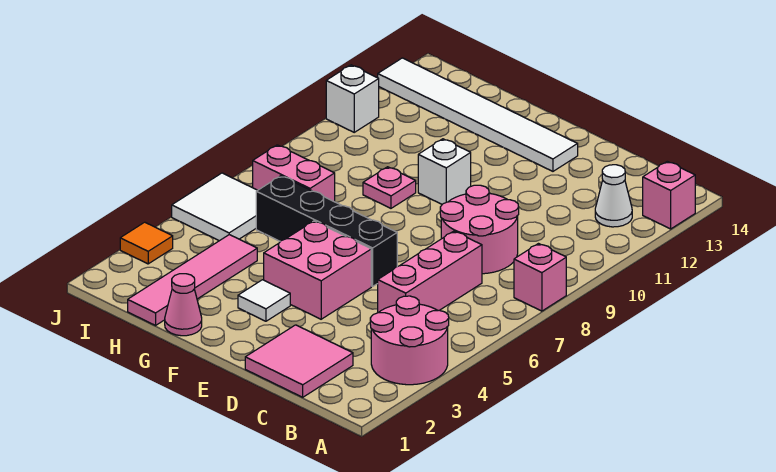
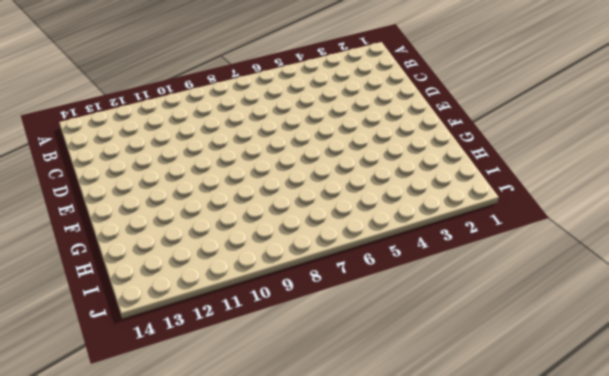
none -> pink 2x2 round brick [370,296,449,385]
none -> pink 1x1 brick [514,244,566,311]
none -> pink 1x1 brick [643,161,695,229]

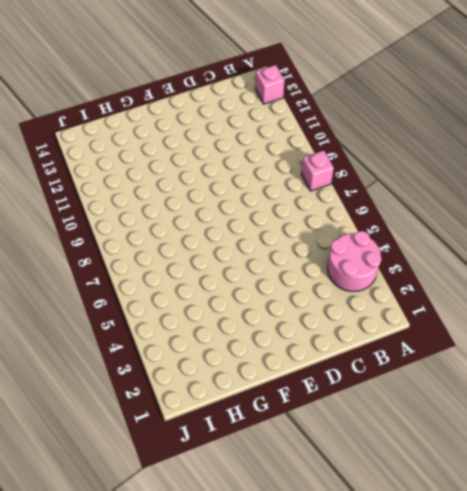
none -> white 1x1 cone [595,165,632,227]
none -> pink 2x2 tile [245,325,353,397]
none -> pink 1x3 brick [378,231,482,313]

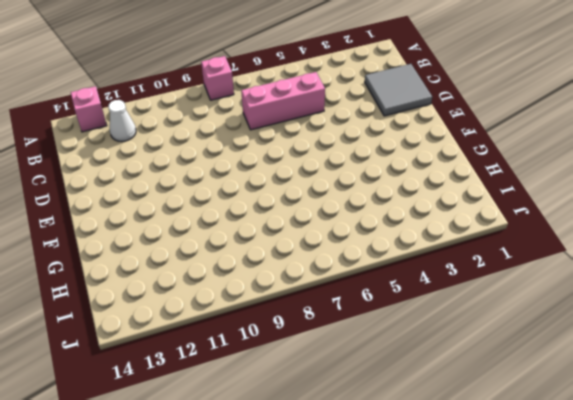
grey 2x2 tile [365,64,432,116] -> pink 2x2 tile [245,325,353,397]
none -> pink 2x2 round brick [370,296,449,385]
none -> pink 2x2 round brick [440,185,519,274]
none -> pink 2x2 brick [264,221,371,319]

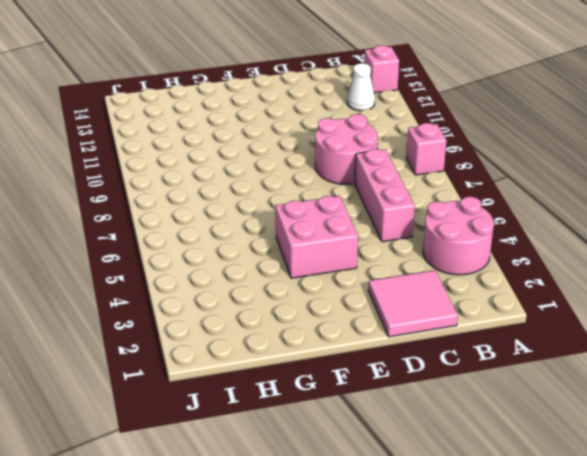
none -> black 1x4 brick [256,176,397,286]
none -> white 1x6 tile [378,58,578,171]
none -> white 1x1 tile [238,280,290,321]

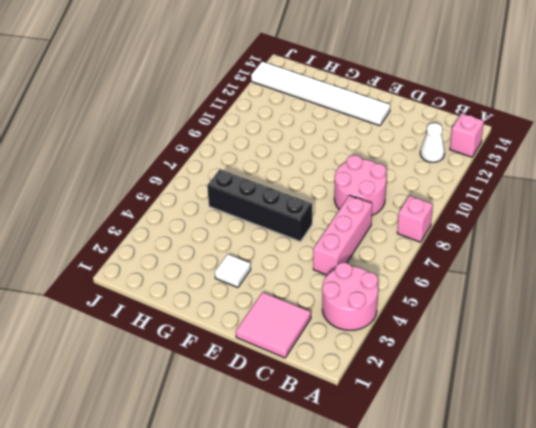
none -> pink 2x2 brick [264,221,371,319]
none -> white 1x1 brick [418,139,471,204]
none -> pink 1x1 cone [165,274,202,336]

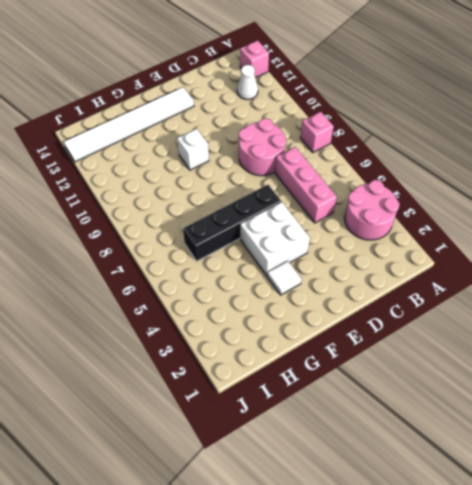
white 2x2 brick [240,202,310,275] -> pink 2x2 brick [264,221,371,319]
none -> pink 2x2 tile [245,325,353,397]
none -> pink 1x1 cone [165,274,202,336]
none -> pink 1x1 plate [363,167,416,208]

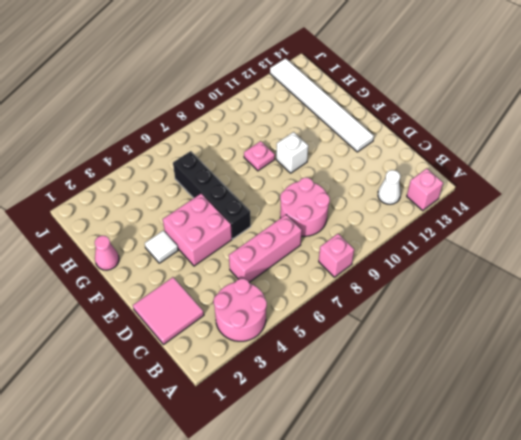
none -> pink 1x4 tile [128,235,257,325]
none -> pink 1x2 brick [253,145,335,202]
none -> white 2x2 tile [172,173,257,241]

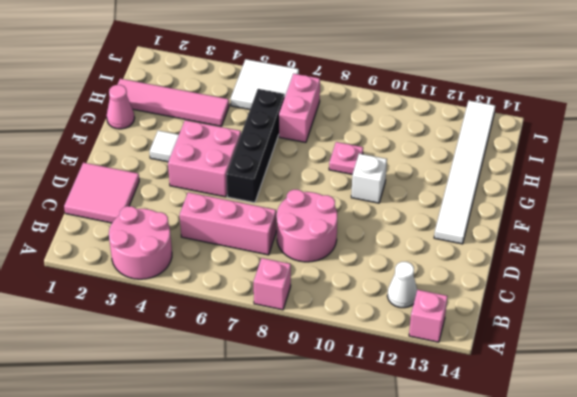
none -> orange 1x1 tile [120,222,173,264]
none -> white 1x1 brick [326,65,379,132]

